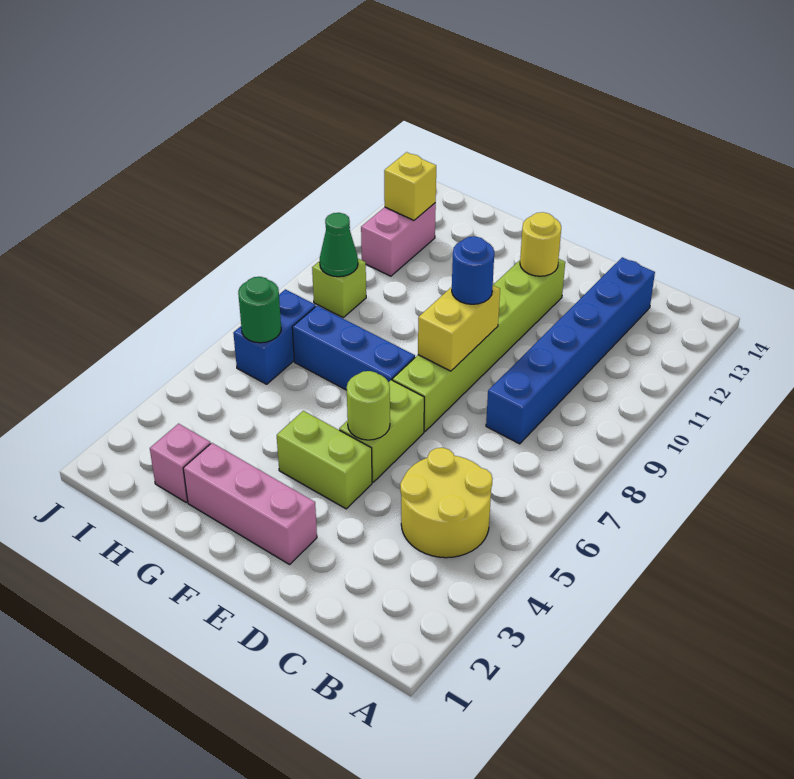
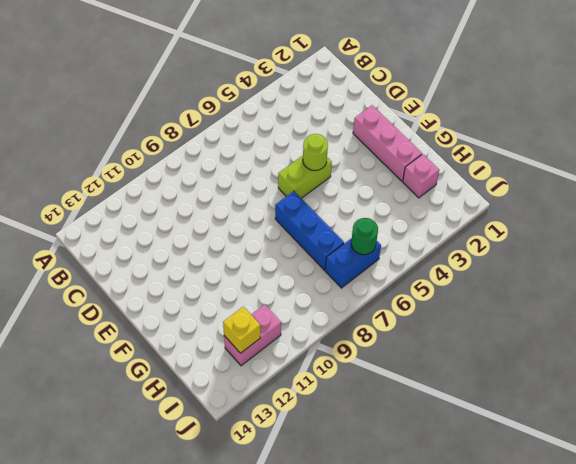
none -> yellow 2x2 round brick [400,448,492,558]
none -> blue 1x6 brick [486,257,655,444]
none -> lime 1x2 brick [277,411,372,509]

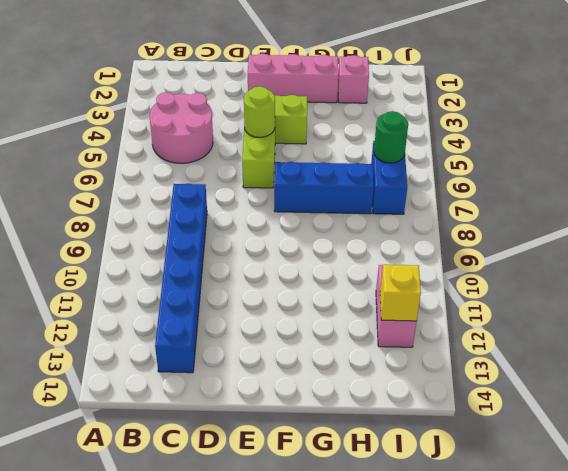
pink 2x2 round brick [150,92,213,163] -> yellow 2x2 round brick [400,448,492,558]
none -> lime 1x6 brick [392,259,565,432]
none -> lime 1x1 brick [312,259,366,317]
none -> yellow 1x2 brick [418,285,500,371]

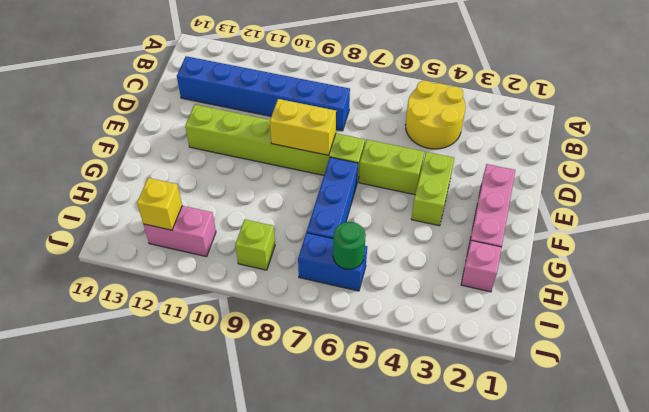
none -> lime 1x1 round brick [347,371,390,440]
none -> yellow 1x1 round brick [520,212,561,276]
none -> green 1x1 cone [320,213,358,277]

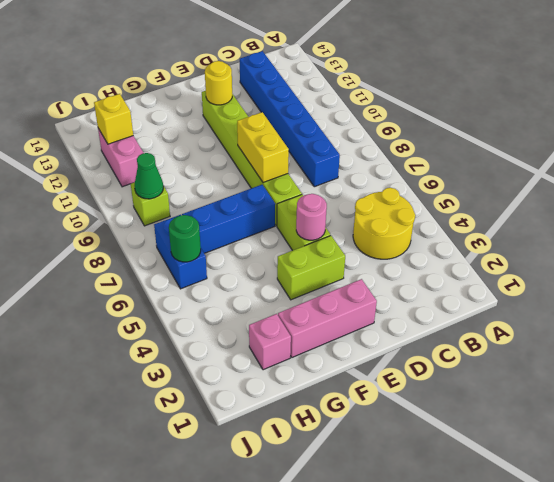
pink 1x1 round brick [296,194,327,240] -> lime 1x1 round brick [347,371,390,440]
none -> blue 1x1 round brick [452,236,494,304]

